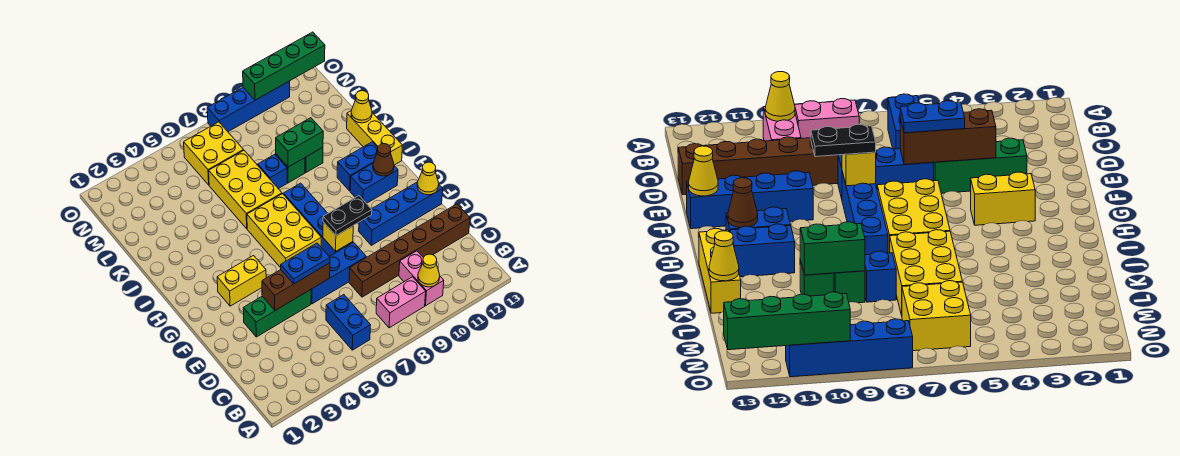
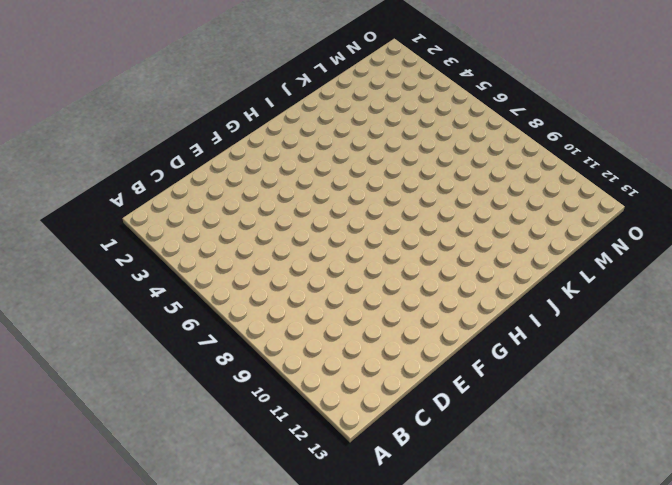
none -> blue 1x2 brick [326,295,370,350]
none -> pink 1x2 brick [376,277,426,328]
none -> pink 1x2 brick [399,251,444,306]

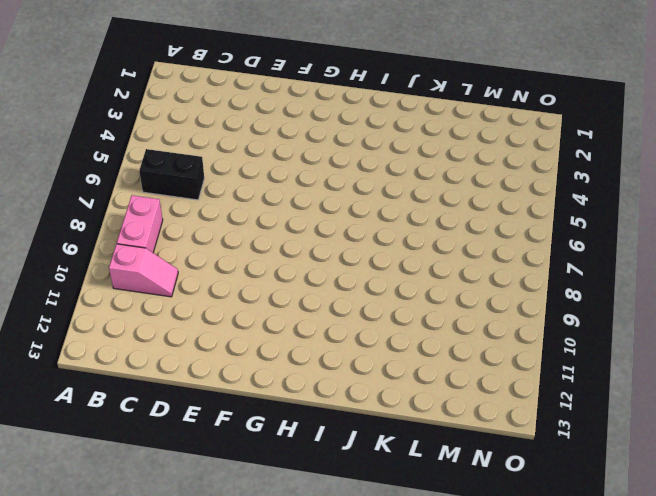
black 1x2 brick [139,149,204,200] -> blue 1x2 brick [326,295,370,350]
pink 1x2 slope [109,244,178,297] -> pink 1x2 brick [399,251,444,306]
none -> brown 1x6 brick [349,204,470,297]
none -> green 1x3 brick [243,290,311,337]
none -> blue 1x3 brick [311,242,366,304]

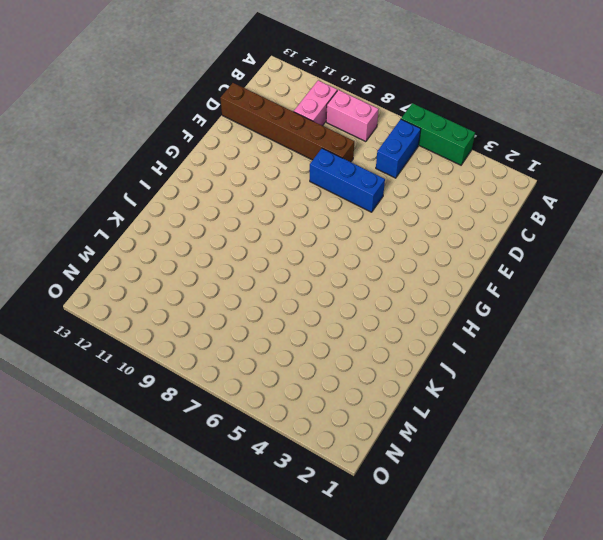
green 1x3 brick [401,103,475,165] -> green 1x3 brick moved to [243,290,311,337]
none -> blue 1x4 brick [283,183,353,256]
none -> blue 1x4 brick [359,182,443,245]
none -> yellow 1x2 brick [217,256,266,306]

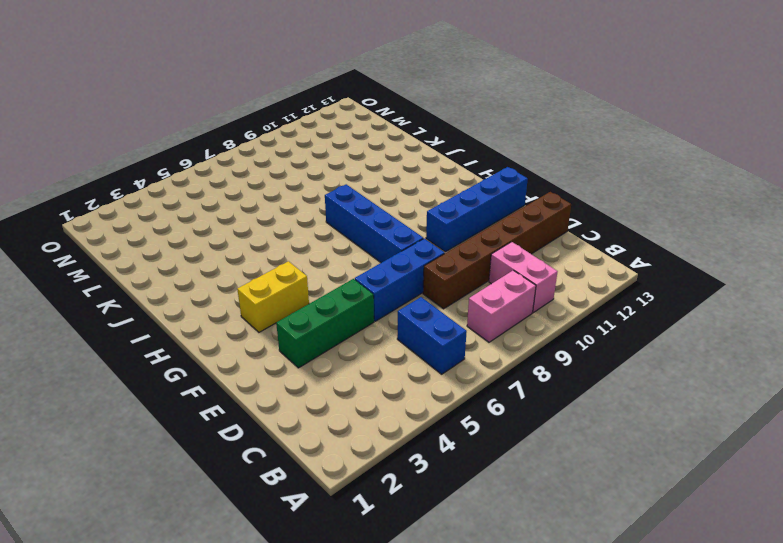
none -> yellow 2x3 brick [247,194,321,268]
none -> blue 1x2 brick [350,164,398,204]
none -> blue 1x2 brick [337,142,378,191]

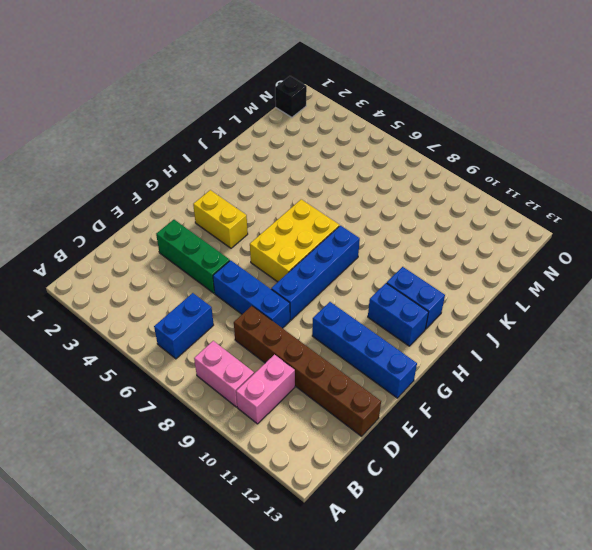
black 1x1 brick [275,76,307,117] -> none
none -> yellow 1x3 brick [347,111,402,165]
none -> yellow 2x3 brick [209,151,282,229]
none -> blue 1x1 brick [258,154,287,189]

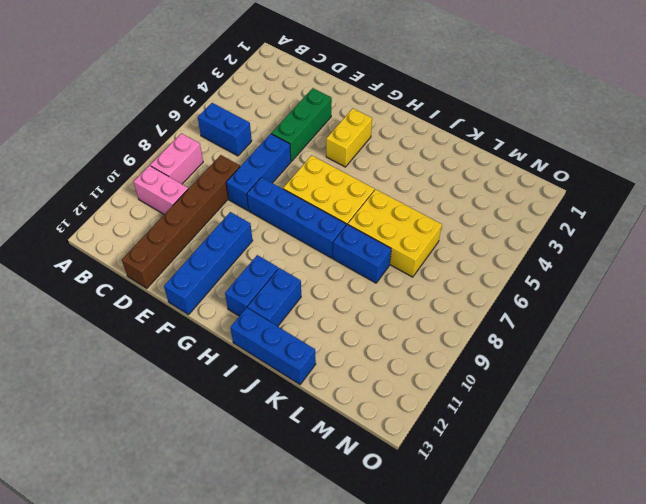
blue 1x3 brick [230,308,316,384] -> yellow 1x3 brick [347,111,402,165]
blue 1x2 brick [333,225,391,283] -> blue 1x1 brick [258,154,287,189]
none -> green 1x1 brick [276,154,305,183]
none -> green 1x1 brick [305,147,323,172]
none -> yellow 2x2 brick [184,122,244,185]

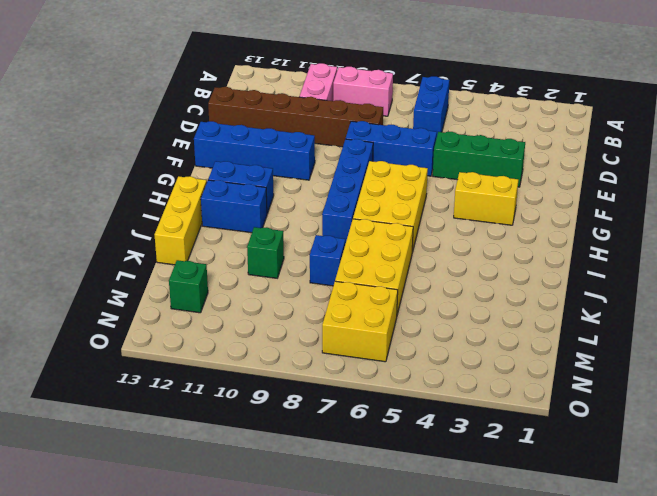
green 1x1 brick [169,260,208,313] -> green 1x1 brick moved to [276,154,305,183]
none -> blue 1x4 brick [207,81,290,132]
none -> yellow 1x1 cone [418,254,440,287]
none -> brown 1x3 brick [262,263,330,310]

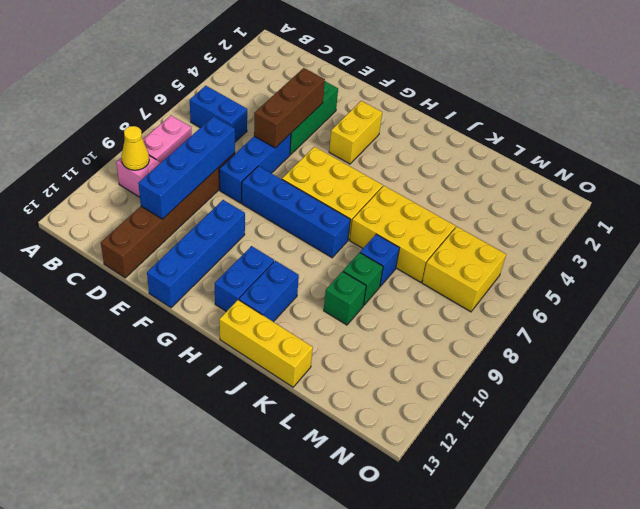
blue 1x4 brick [138,117,235,219] -> blue 1x4 brick moved to [207,81,290,132]
none -> yellow 1x1 brick [323,222,353,251]
none -> yellow 1x1 cone [417,162,439,195]
none -> brown 1x1 cone [373,144,394,176]

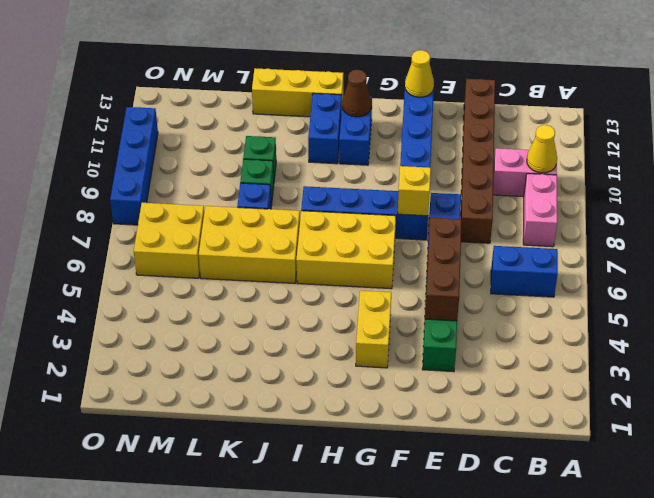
none -> green 1x2 brick [276,118,323,167]
none -> yellow 1x1 cone [351,91,372,123]
none -> green 1x4 brick [243,32,325,100]

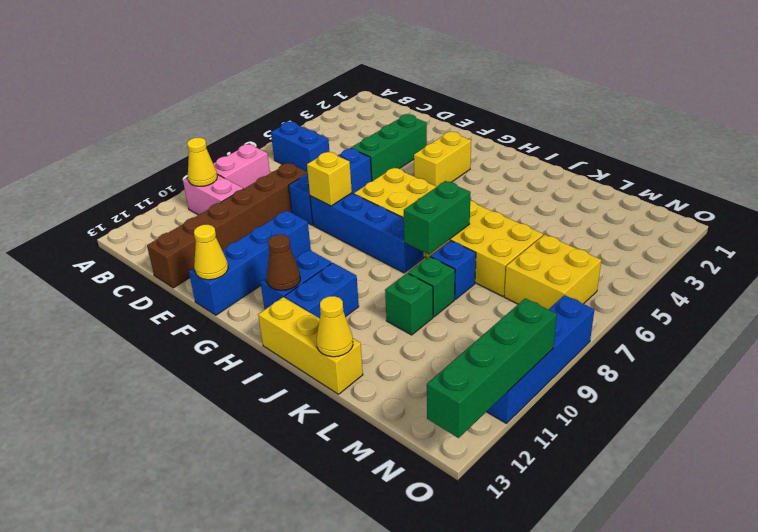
green 1x2 brick [404,181,471,254] -> green 1x2 brick moved to [276,118,323,167]
none -> brown 1x3 brick [262,263,330,310]
none -> blue 1x2 plate [281,243,330,284]
none -> black 1x2 plate [323,196,372,235]

